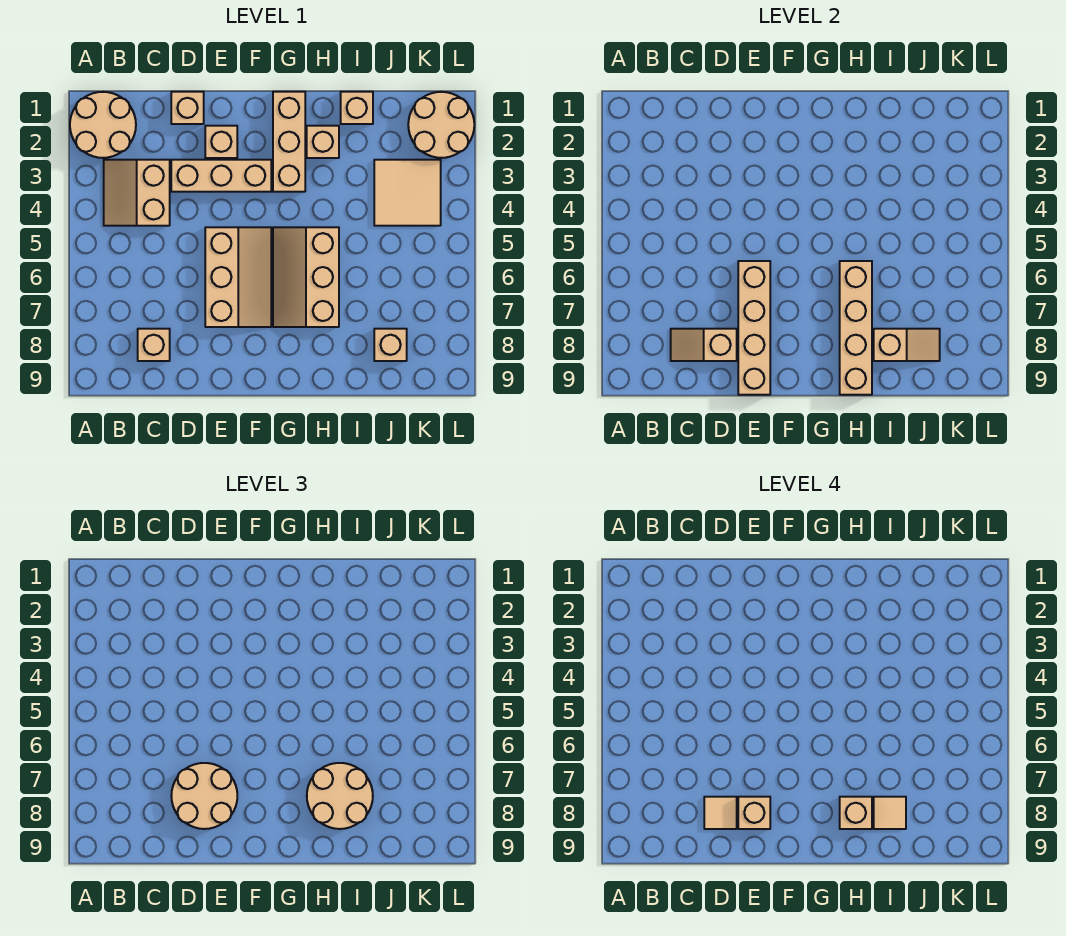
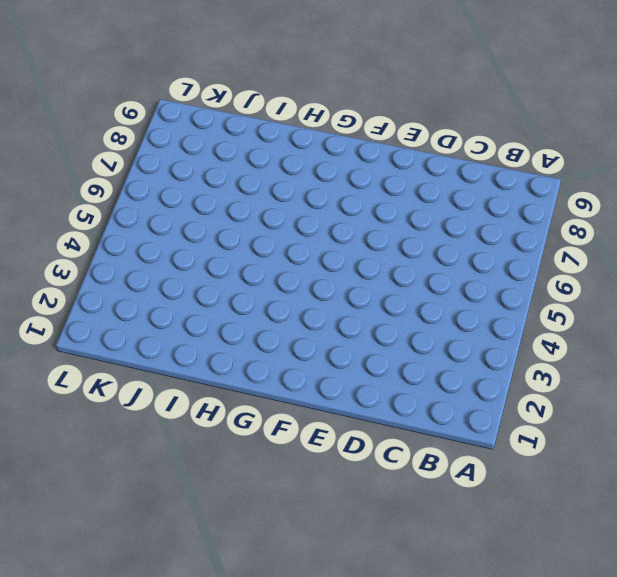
none -> tan 2x2 round brick [70,92,136,158]
none -> tan 2x2 slope [104,160,170,226]
none -> tan 1x1 brick [138,329,170,361]

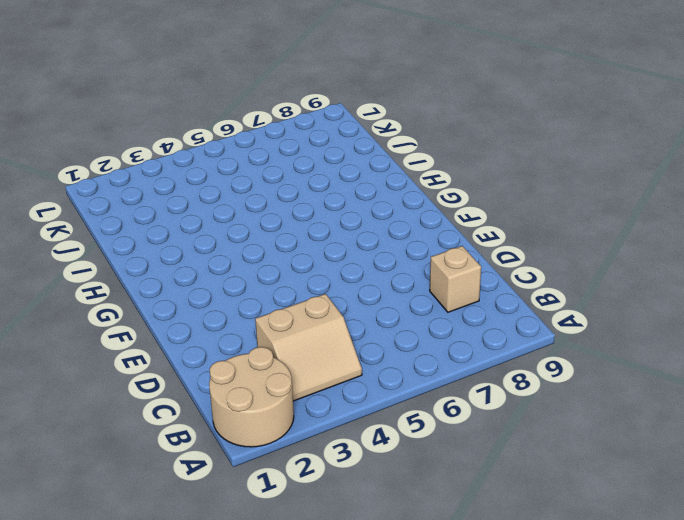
none -> tan 1x1 brick [171,92,204,124]
none -> tan 1x3 brick [171,160,271,192]
none -> tan 1x1 brick [205,126,237,158]

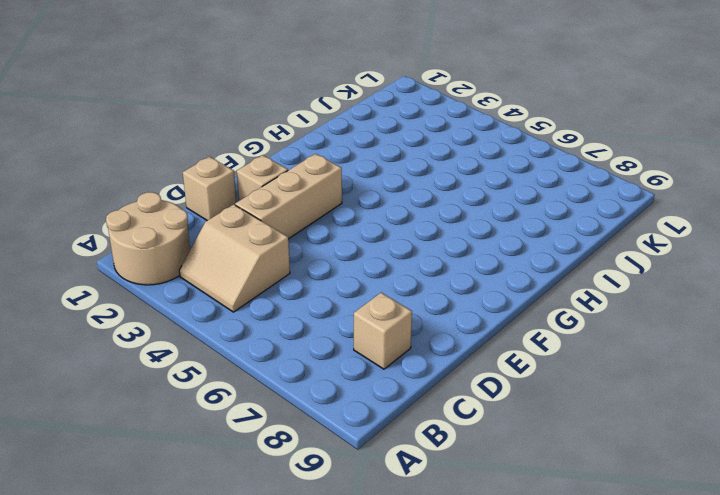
none -> tan 2x3 slope [205,227,271,327]
none -> tan 1x3 brick [273,92,305,192]
none -> tan 2x3 slope [273,227,339,327]

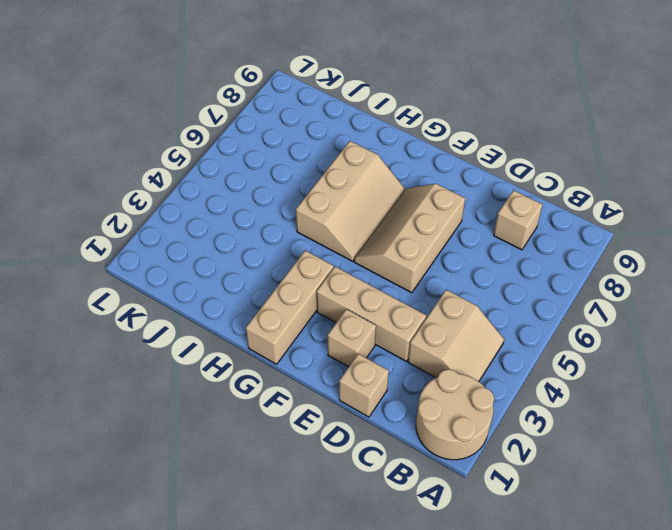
none -> tan 1x1 brick [307,126,339,158]
none -> tan 1x1 brick [341,92,373,124]
none -> tan 2x2 tile [374,160,441,226]

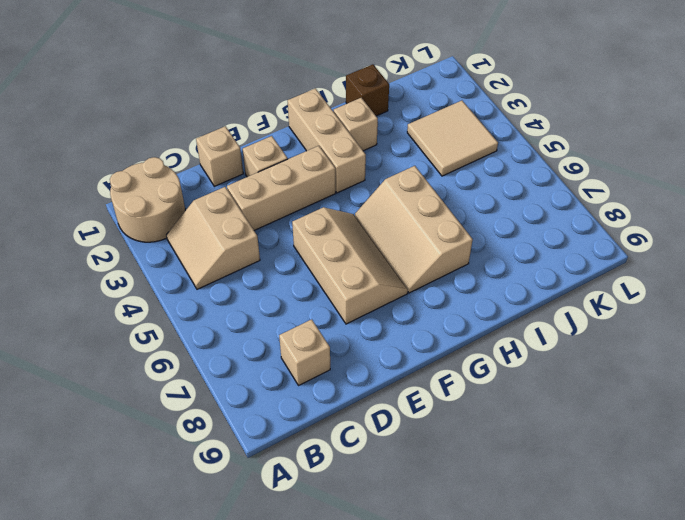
brown 1x1 brick [346,64,389,116] -> tan 1x1 brick [341,92,373,124]
none -> tan 1x1 brick [374,329,407,361]
none -> tan 2x2 round brick [408,92,474,158]
none -> tan 1x2 slope [671,329,737,361]

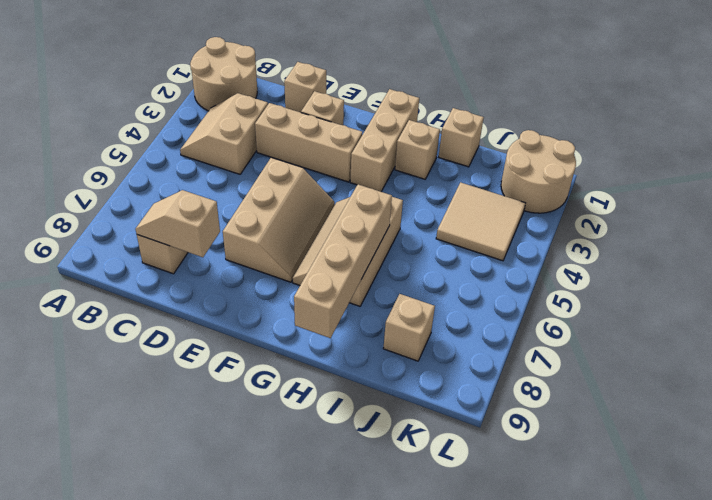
none -> tan 1x4 brick [738,261,770,395]
none -> tan 1x2 slope [874,329,940,361]
none -> tan 2x2 round brick [171,763,237,829]

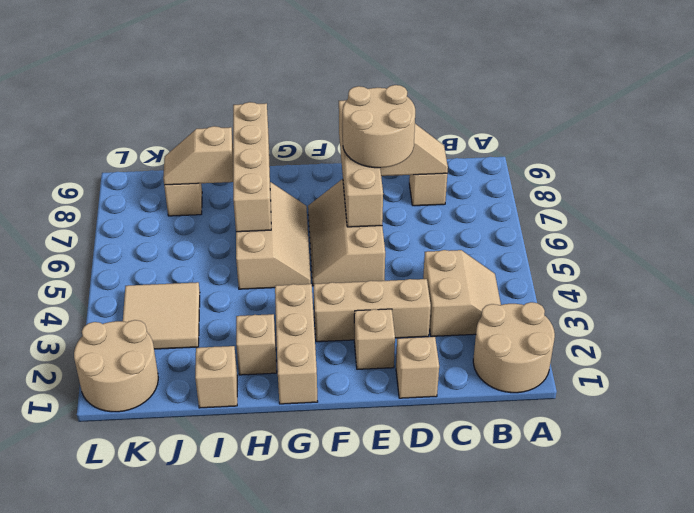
none -> tan 2x2 round brick [307,763,373,829]
none -> tan 1x1 tile [704,797,737,829]
none -> tan 1x1 brick [738,797,770,829]

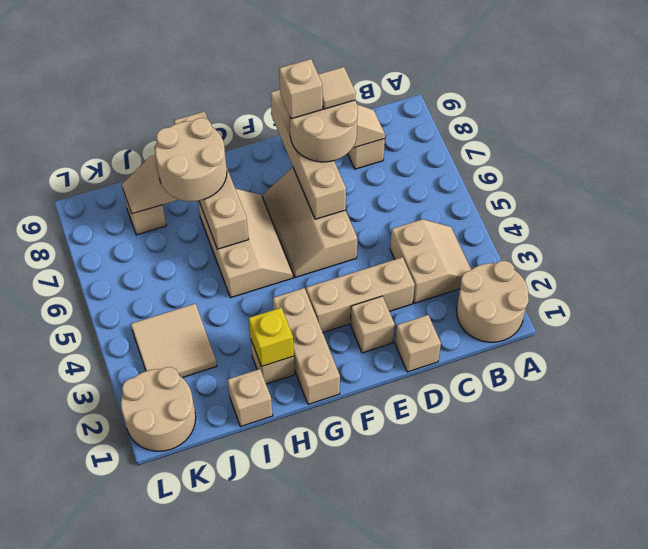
yellow 1x1 brick [249,308,294,367] -> none
none -> tan 1x1 brick [840,797,872,829]
none -> tan 1x1 tile [874,797,906,829]

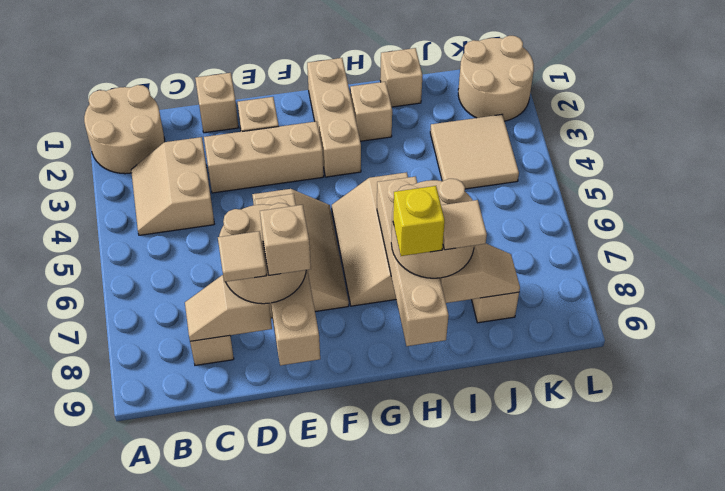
yellow 1x1 brick [393,186,445,256] -> tan 1x1 brick [840,797,872,829]

